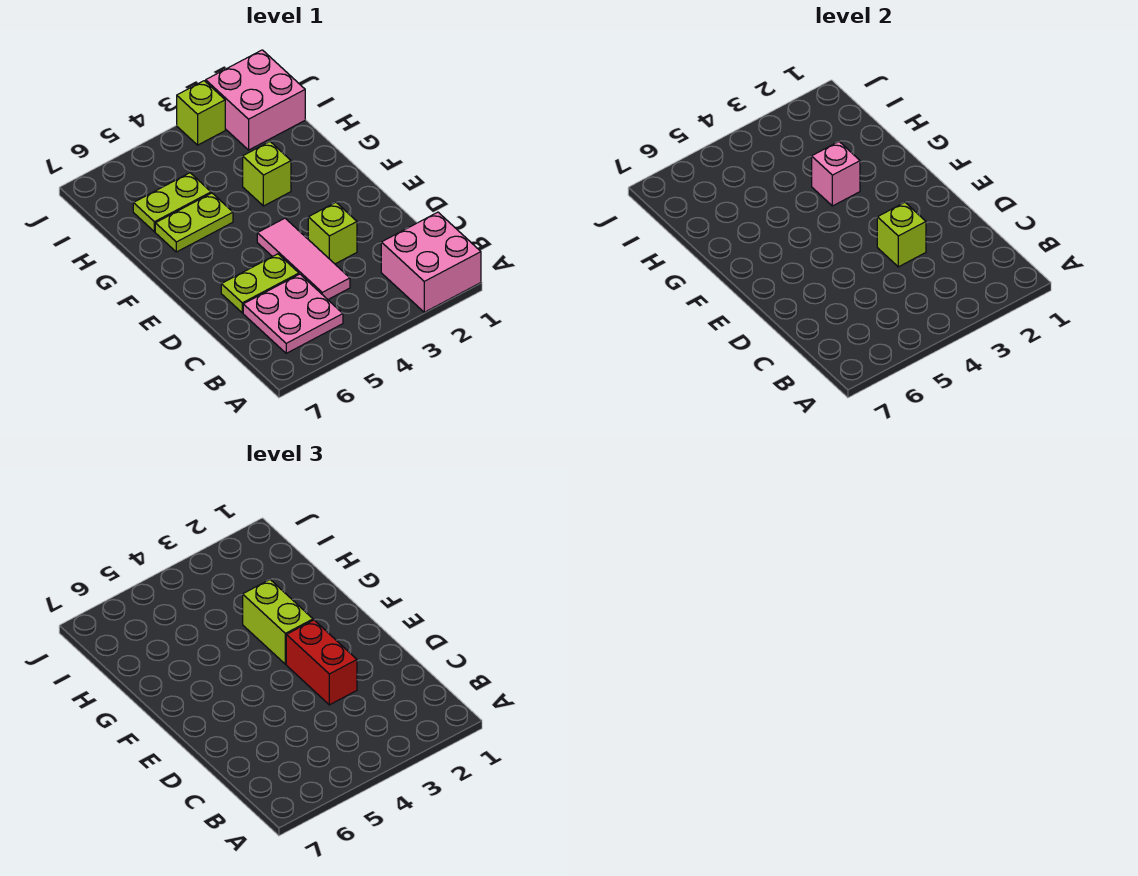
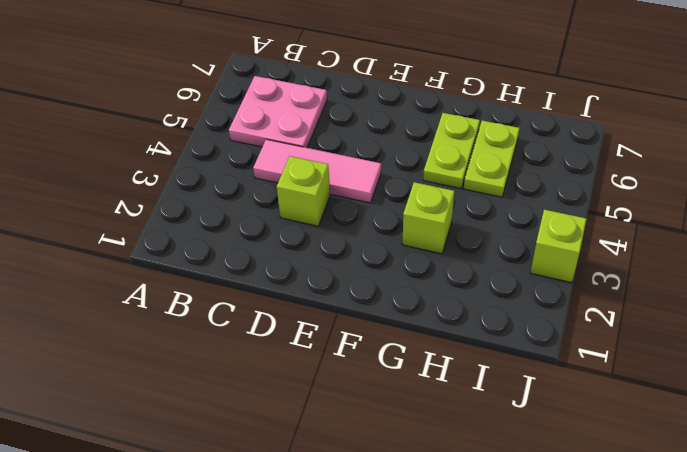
none -> pink 2x2 brick [381,212,481,312]
none -> lime 1x2 plate [221,254,299,313]
none -> pink 2x2 brick [206,50,305,150]

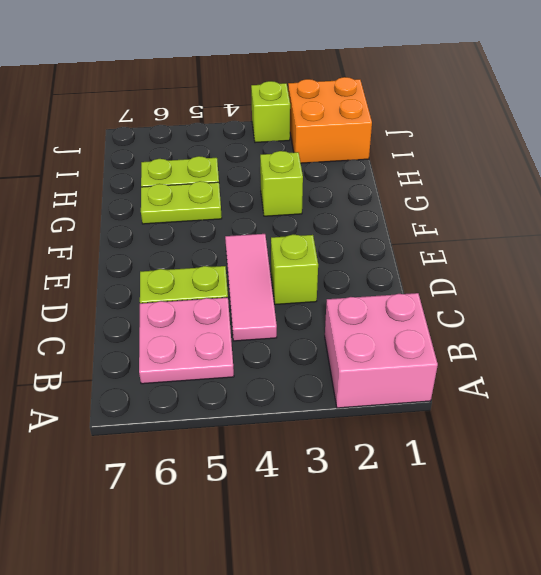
orange 2x2 brick [288,77,372,163] -> pink 2x2 brick [206,50,305,150]
none -> lime 1x1 brick [877,202,926,267]
none -> pink 1x1 brick [812,142,860,206]
none -> red 1x2 brick [286,620,357,705]

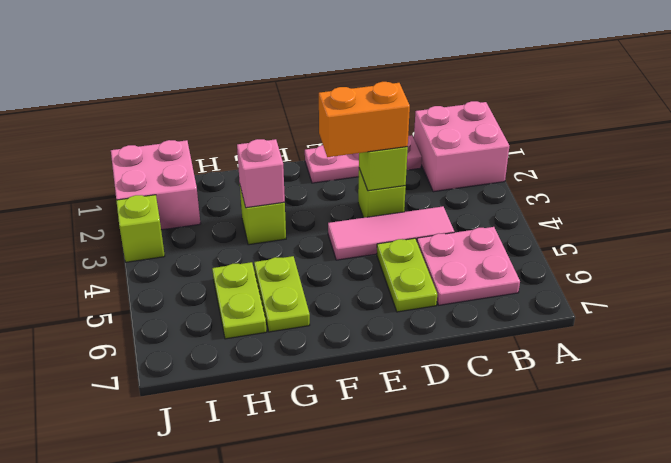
pink 1x3 plate [305,135,422,183] -> none
orange 1x2 brick [319,82,410,157] -> red 1x2 brick [286,620,357,705]
none -> lime 1x2 brick [243,580,313,664]

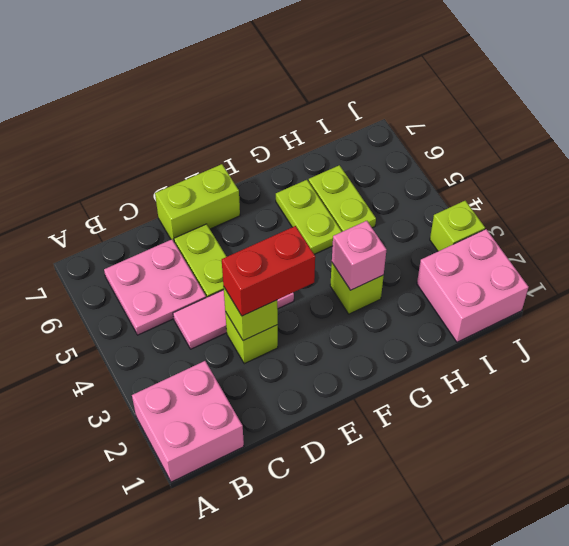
lime 1x2 brick [155,164,240,241] -> lime 1x2 brick moved to [243,580,313,664]

